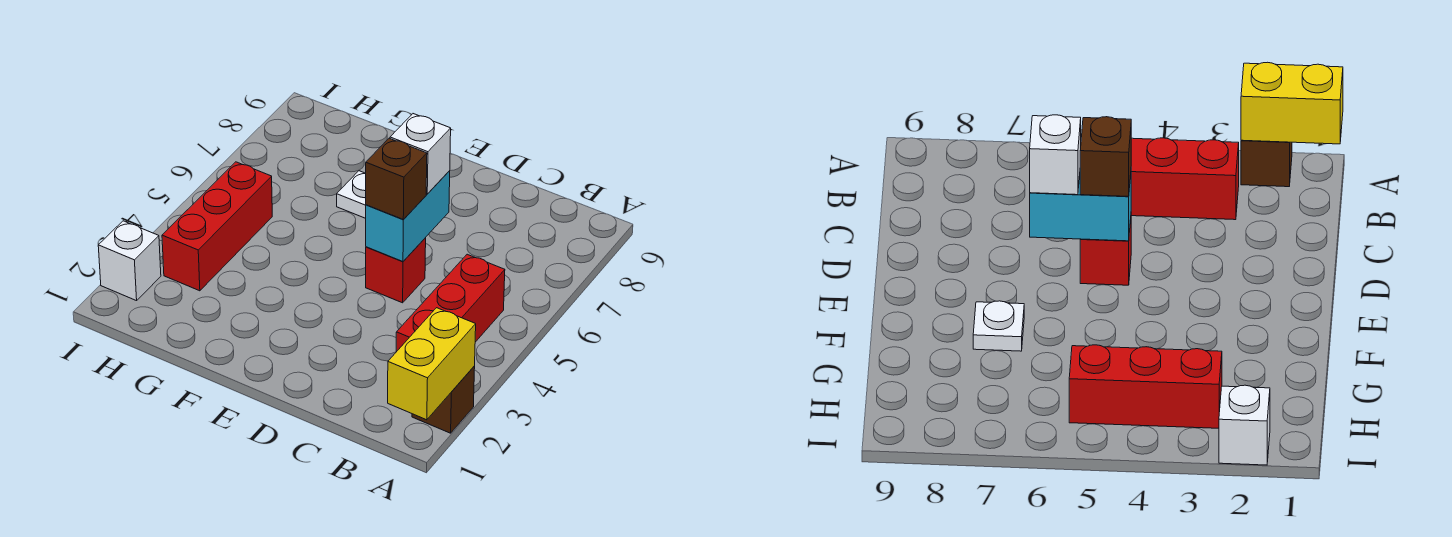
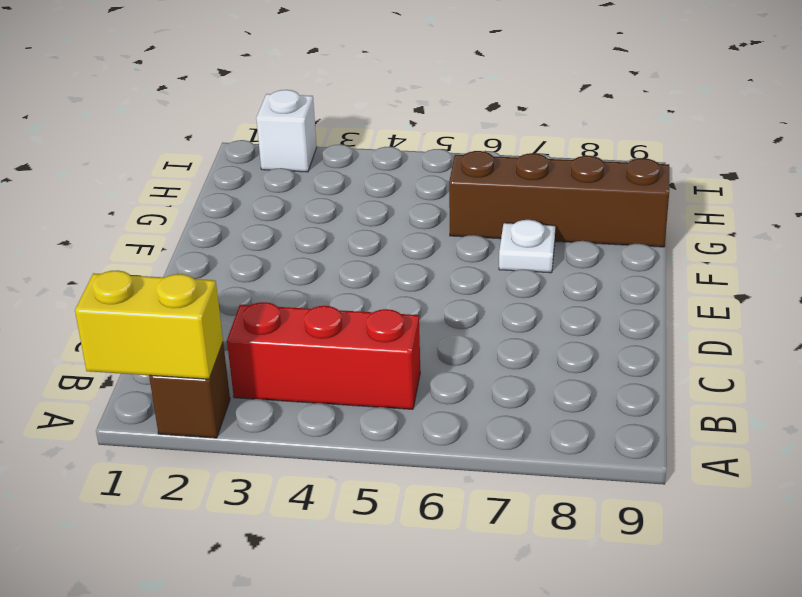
brown 1x4 brick [449,151,669,247] -> none
none -> red 1x1 brick [366,238,426,303]
none -> red 1x3 brick [162,162,272,291]

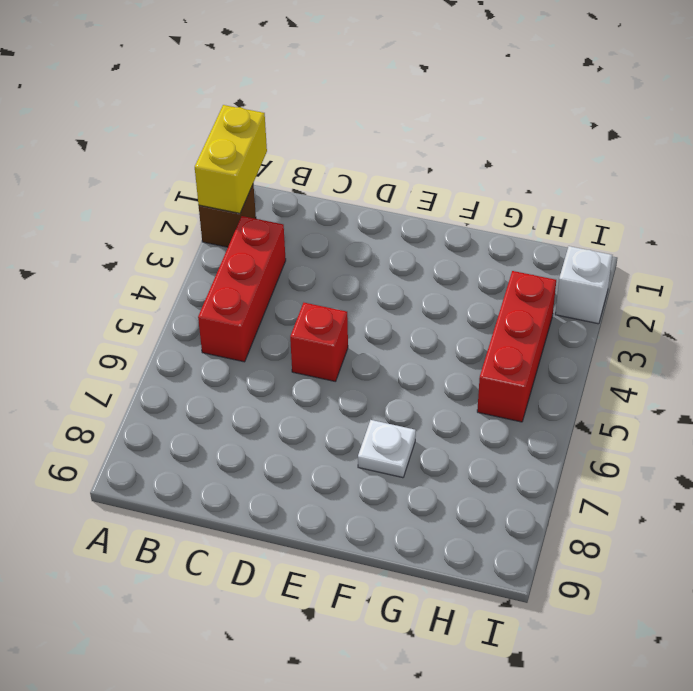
none -> cyan 1x2 brick [366,171,450,261]
none -> brown 1x1 brick [366,138,427,220]

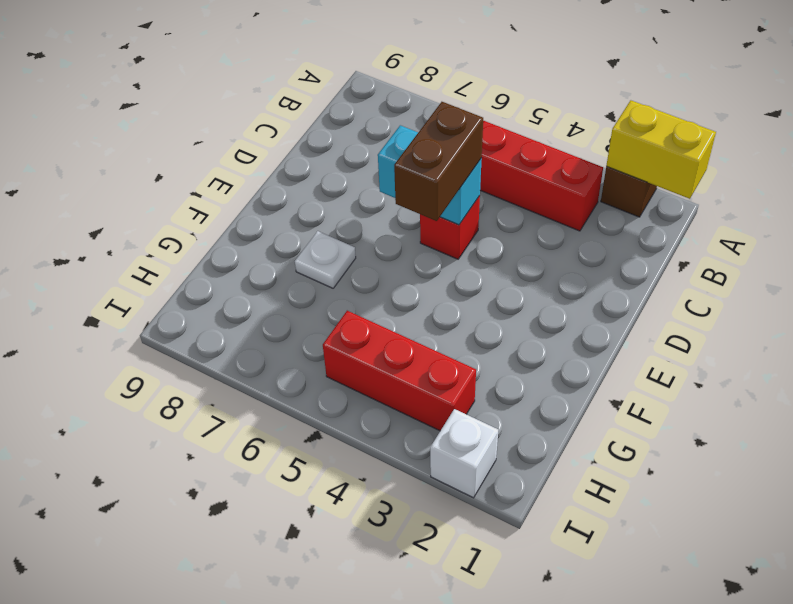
brown 1x2 brick [394,102,483,221] -> brown 1x1 brick [366,138,427,220]
none -> white 1x1 brick [390,114,451,194]

